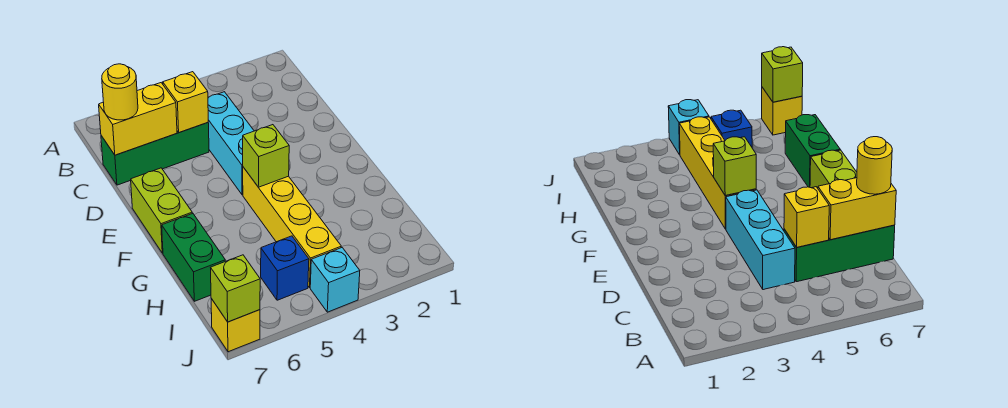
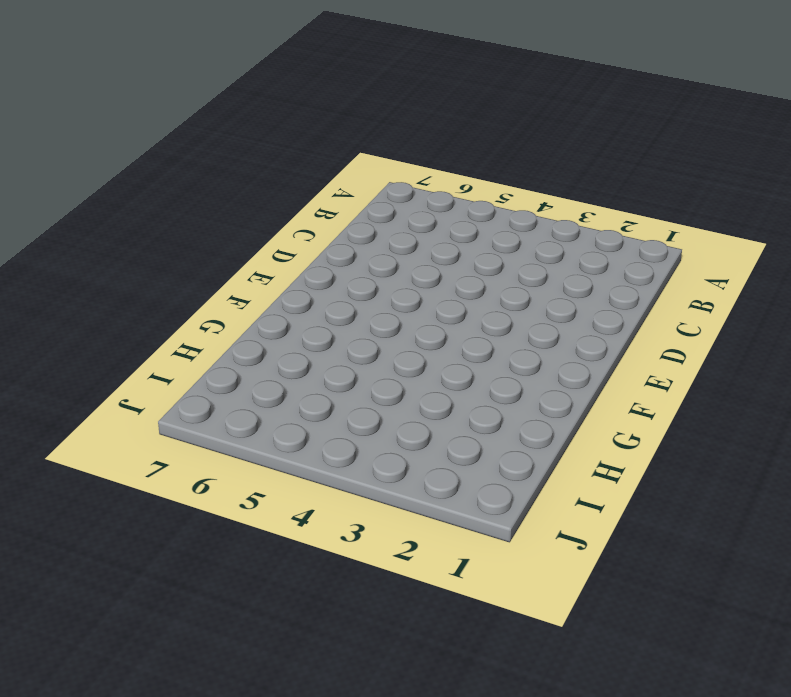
none -> cyan 1x3 brick [208,92,254,195]
none -> green 1x3 brick [101,123,209,185]
none -> lime 1x2 brick [131,168,192,253]

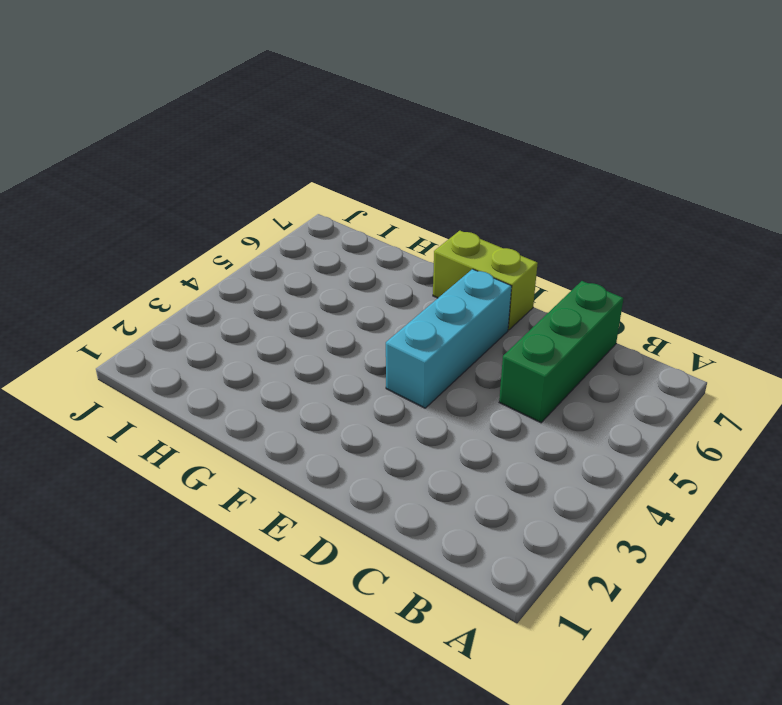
cyan 1x3 brick [386,269,512,408] -> cyan 1x3 brick turned to [208,92,254,195]
none -> yellow 1x4 brick [243,167,341,287]
none -> green 1x2 brick [162,213,225,301]
none -> blue 1x1 brick [261,236,309,300]

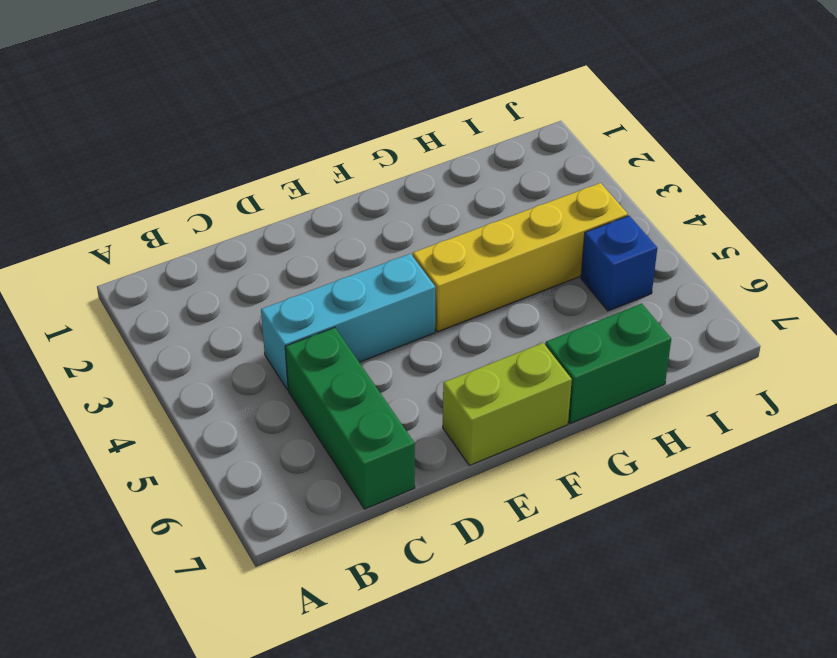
none -> cyan 1x1 brick [310,248,360,312]
none -> yellow 1x1 brick [211,299,260,352]
none -> yellow 1x1 brick [163,72,208,133]

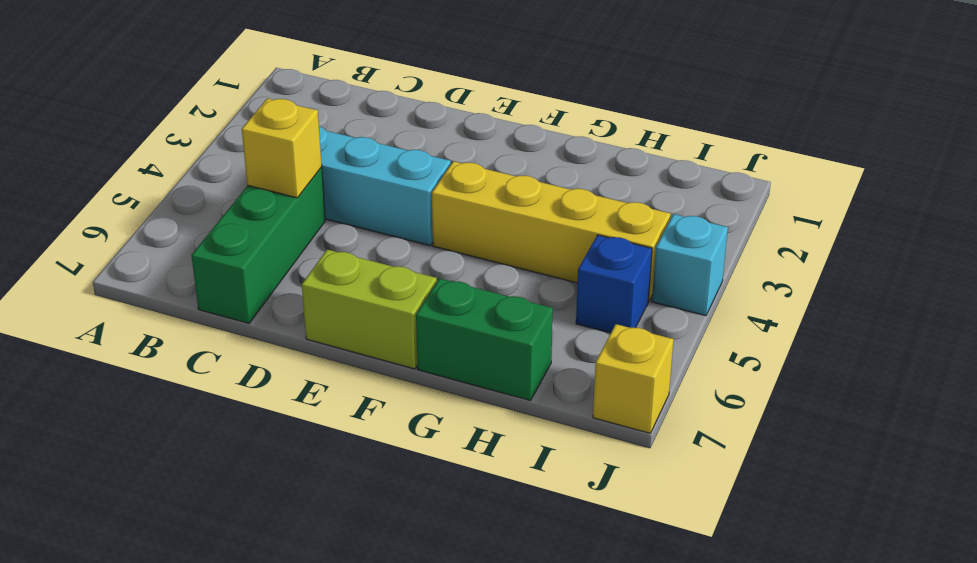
none -> yellow 1x2 brick [99,83,177,155]
none -> lime 1x1 brick [243,125,289,187]
none -> lime 1x1 brick [211,255,260,322]

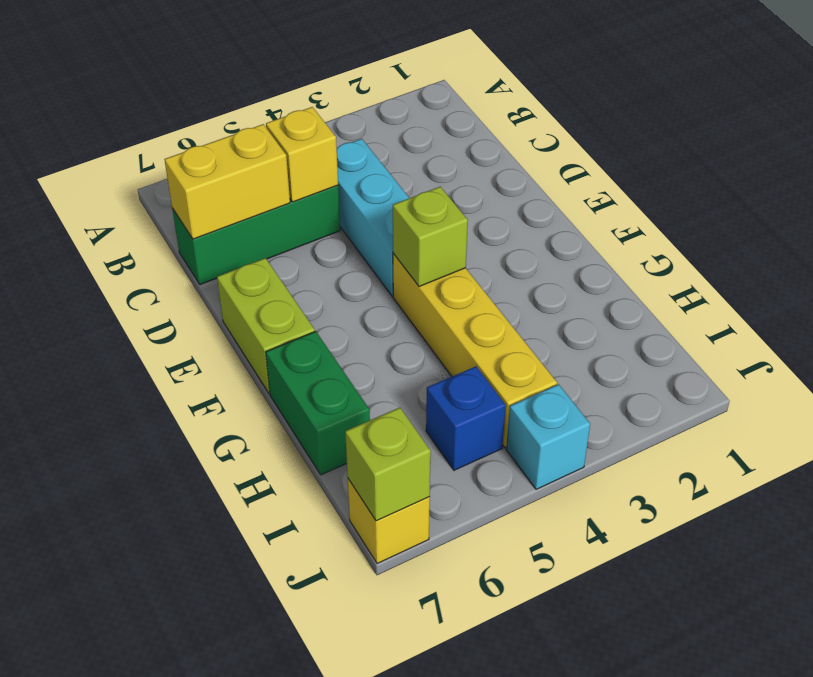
none -> yellow 1x1 round brick [102,64,138,120]

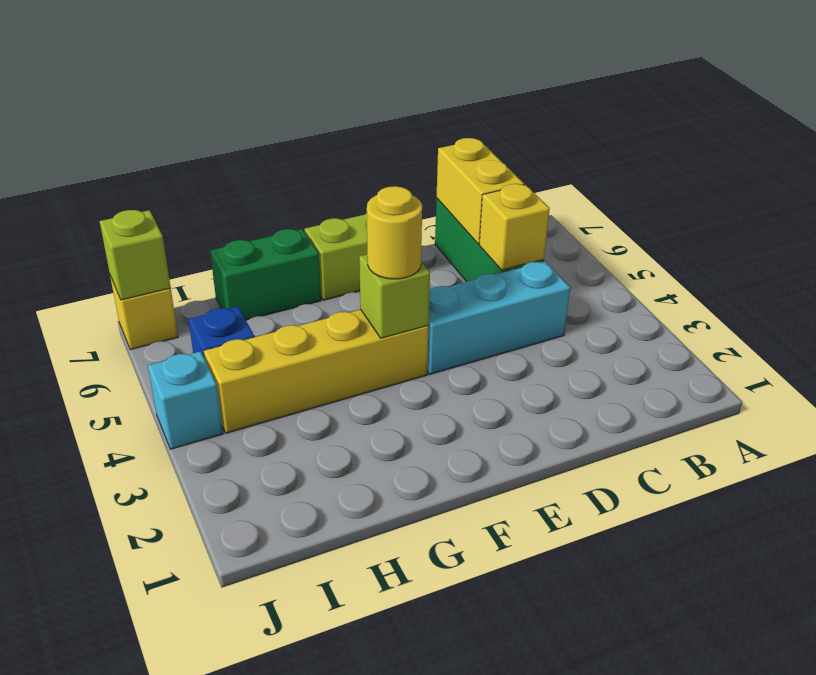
yellow 1x1 round brick [367,186,422,279] -> yellow 1x1 round brick moved to [102,64,138,120]

